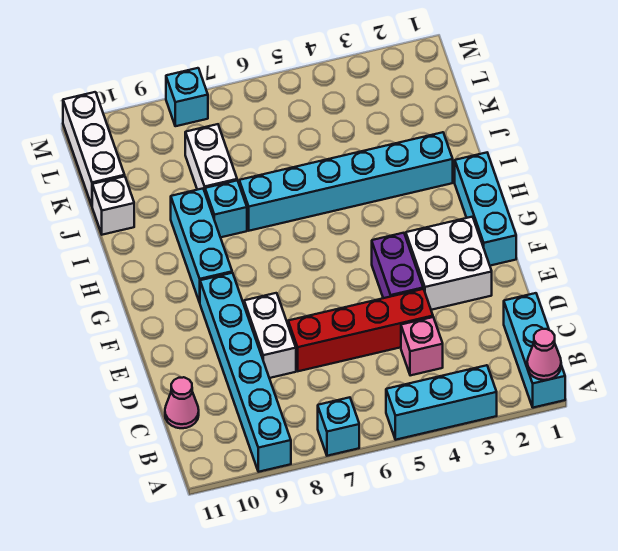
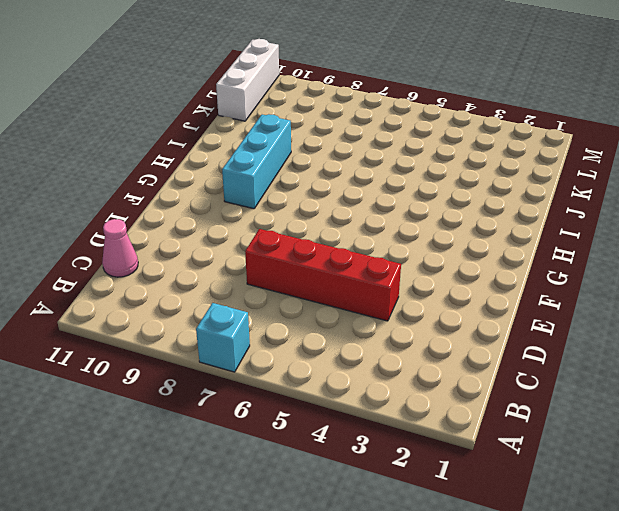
none -> cyan 1x3 brick [504,293,565,408]
none -> cyan 1x3 brick [386,365,497,440]
none -> cyan 1x6 brick [200,273,291,472]

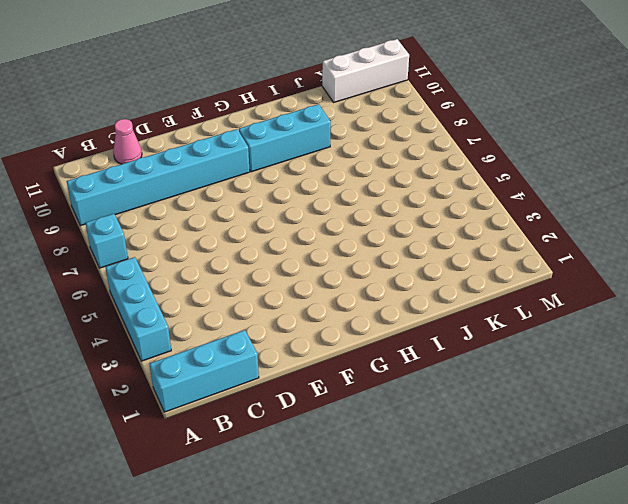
none -> pink 1x1 brick [401,317,443,376]
none -> red 1x4 brick [288,289,433,371]
none -> white 1x2 brick [244,293,296,378]

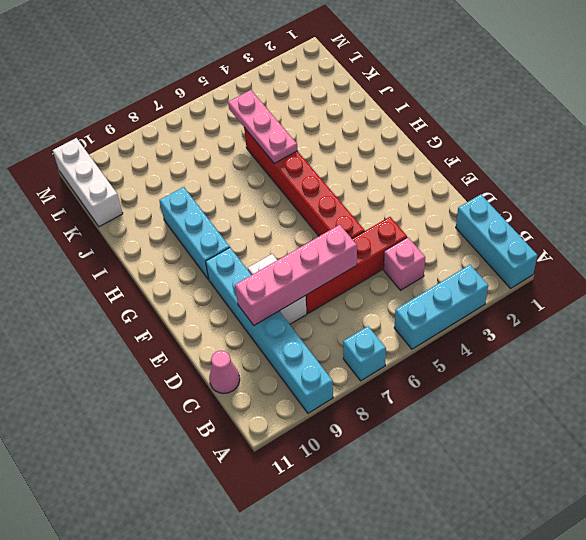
pink 1x4 brick [235,225,357,325] -> none
red 1x6 brick [244,128,365,238] -> cyan 1x6 brick [239,132,453,231]
pink 1x3 plate [228,90,298,163] -> none
none -> white 2x2 brick [406,217,492,310]
none -> purple 1x2 brick [372,233,423,298]
none -> cyan 1x3 brick [455,153,516,266]

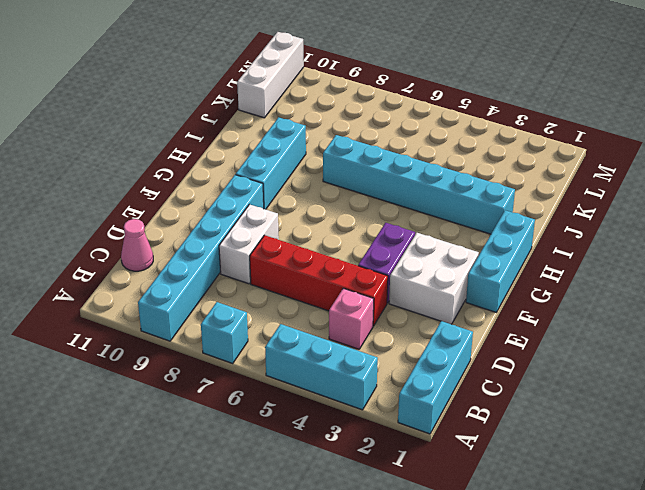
none -> cyan 1x1 brick [205,180,247,237]
none -> white 1x2 brick [185,124,237,191]
none -> white 1x1 brick [92,176,134,235]

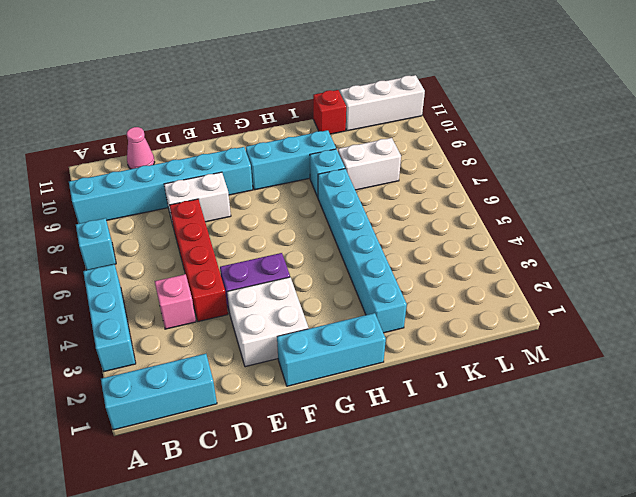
red 1x1 brick [313,90,346,134] -> white 1x1 brick [92,176,134,235]
none -> cyan 1x1 brick [166,68,208,126]
none -> pink 1x1 cone [527,329,561,380]

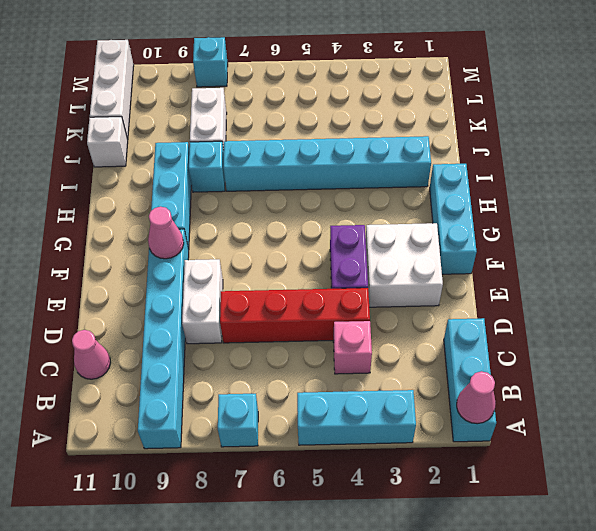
pink 1x1 cone [148,207,184,259] -> none

